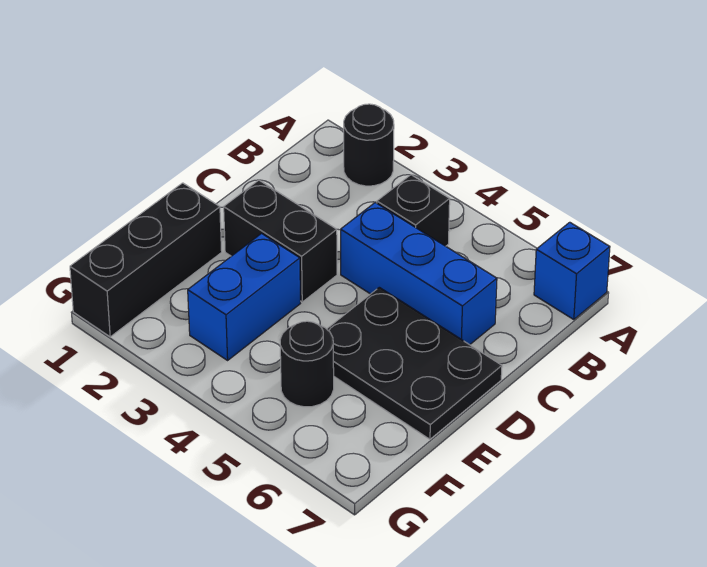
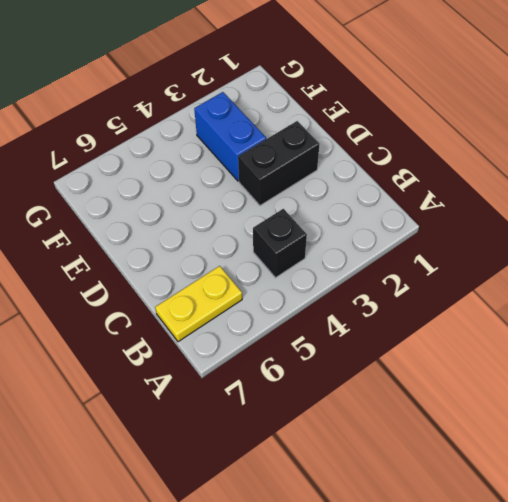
yellow 1x2 plate [155,266,242,342] -> none
none -> black 1x1 round brick [344,104,394,186]
none -> blue 1x1 brick [534,222,610,320]

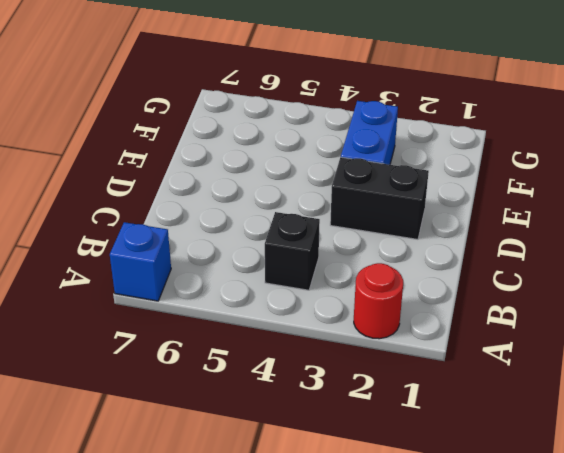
red 1x1 round brick [354,263,403,339] -> black 1x1 round brick [344,104,394,186]
none -> blue 1x3 brick [341,203,497,345]
none -> black 2x3 plate [327,287,502,439]

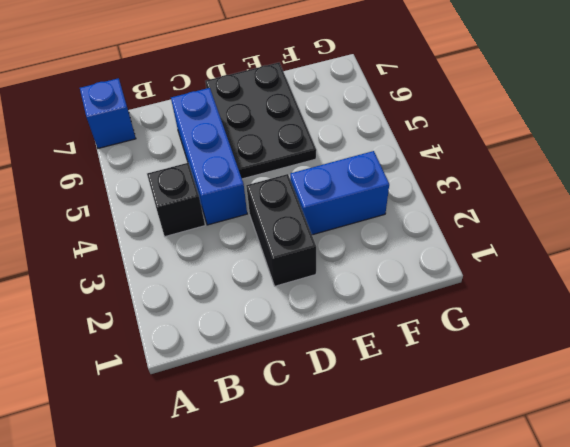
none -> black 1x1 round brick [344,104,394,186]
none -> black 1x3 brick [70,183,222,337]

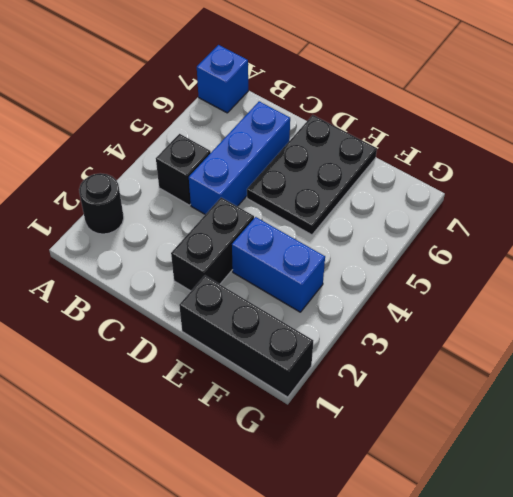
none -> black 1x1 round brick [280,321,334,407]

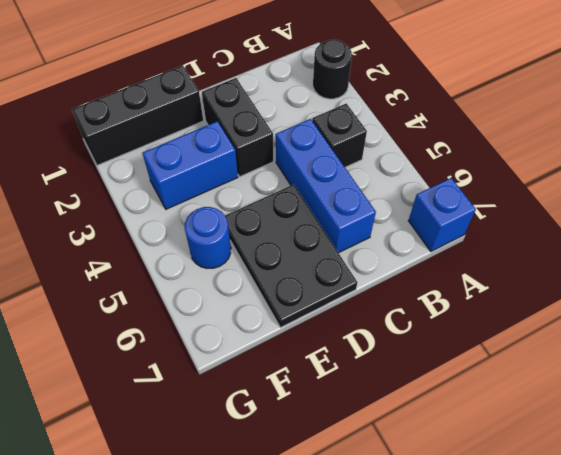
blue 1x1 round brick [185,207,231,268] -> black 1x1 round brick [280,321,334,407]

